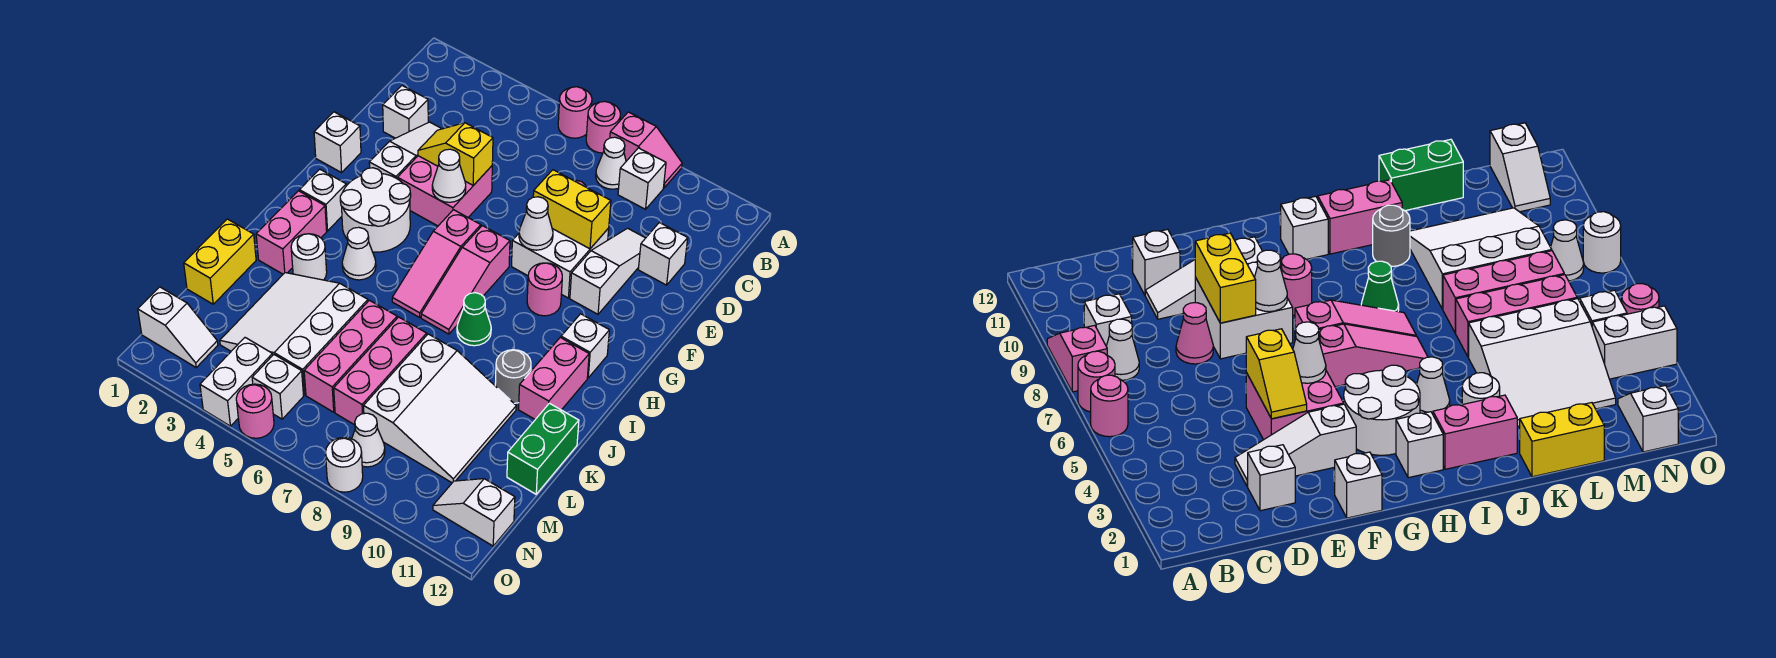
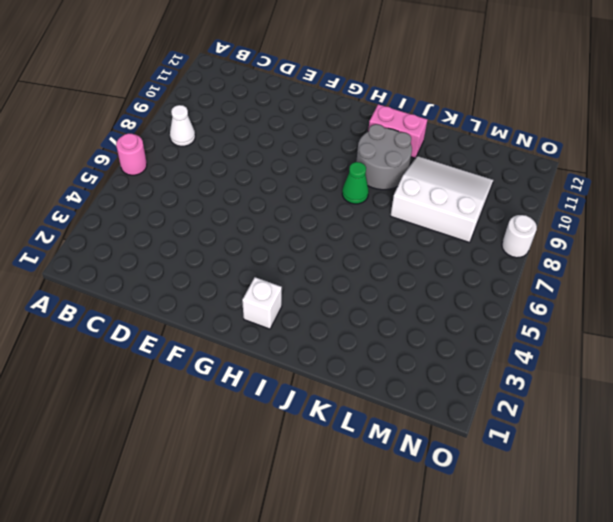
grey 2x2 round brick [356,124,412,190] -> grey 1x1 round brick [495,350,531,403]
none -> pink 1x1 round brick [586,102,620,153]
none -> pink 1x2 slope [610,112,682,188]
none -> white 1x1 brick [618,148,666,209]
none -> white 1x1 brick [383,86,428,138]

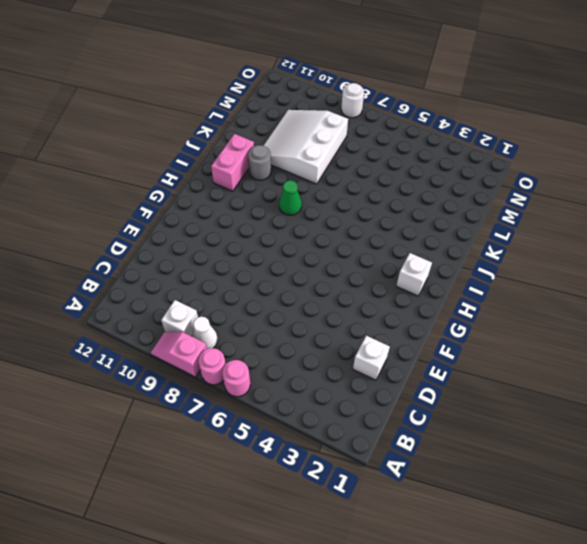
none -> white 1x3 slope [369,122,442,178]
none -> pink 1x1 cone [1176,303,1213,364]
none -> white 1x3 slope [570,228,645,314]
none -> white 1x1 brick [638,222,688,285]

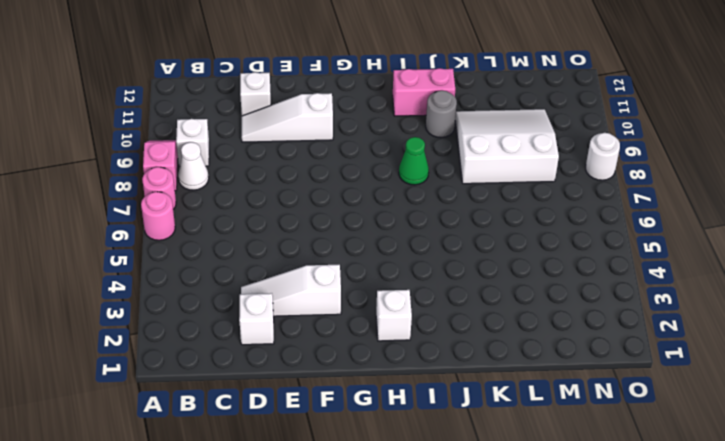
none -> pink 1x1 cone [1176,303,1213,364]
none -> pink 2x2 brick [397,156,492,226]
none -> white 2x2 brick [512,228,609,298]
none -> white 1x1 brick [314,112,361,173]

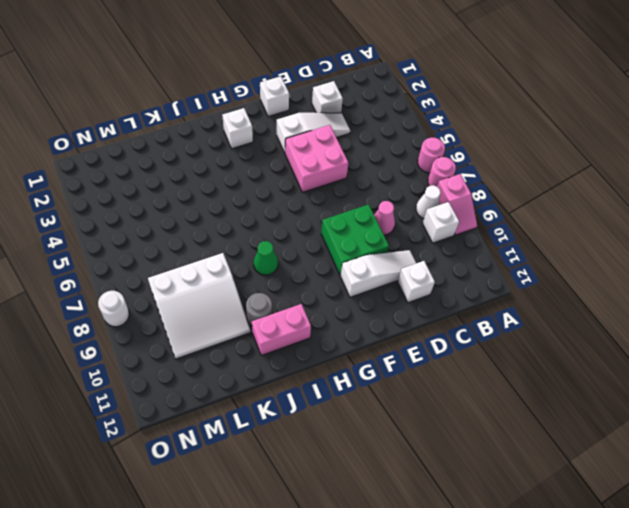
green 2x2 brick [321,204,389,275] -> white 2x2 brick [512,228,609,298]
none -> white 2x2 round brick [340,168,411,252]
none -> pink 1x3 slope [392,210,481,318]
none -> pink 1x3 slope [421,226,510,334]
none -> pink 1x1 round brick [527,263,562,316]

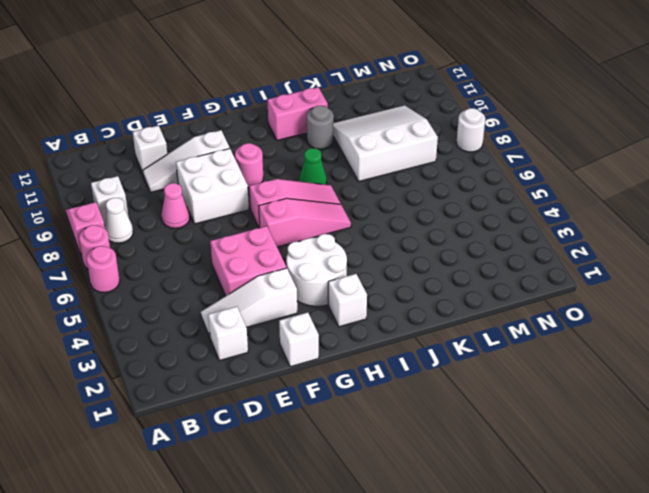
none -> white 1x1 brick [561,314,609,378]
none -> pink 1x2 brick [256,191,327,274]
none -> white 1x1 cone [342,227,376,280]
none -> white 1x1 round brick [291,234,327,280]

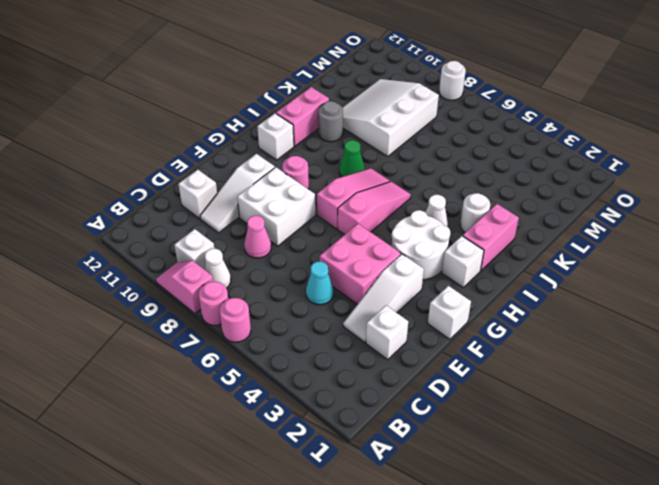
cyan 1x1 cone [306,262,334,305] -> none
none -> yellow 1x2 brick [184,219,256,304]
none -> white 3x3 slope [220,273,368,395]
none -> pink 1x3 brick [304,300,397,412]
none -> pink 1x3 brick [334,317,427,425]

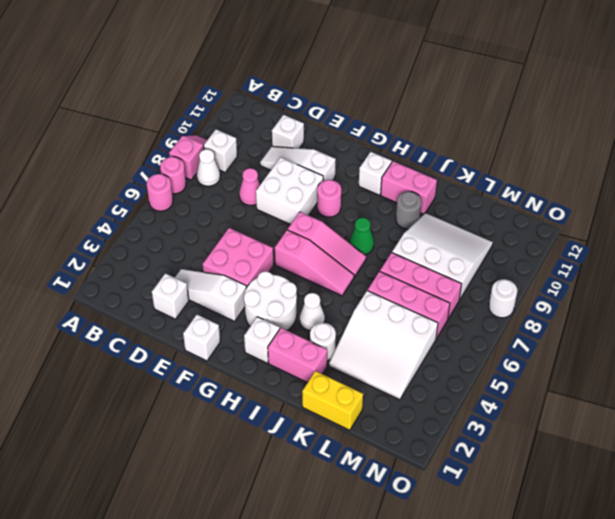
none -> green 1x2 brick [507,403,579,494]
none -> white 1x2 slope [138,287,218,367]
none -> white 1x2 brick [200,338,273,426]
none -> white 1x1 brick [252,355,304,419]

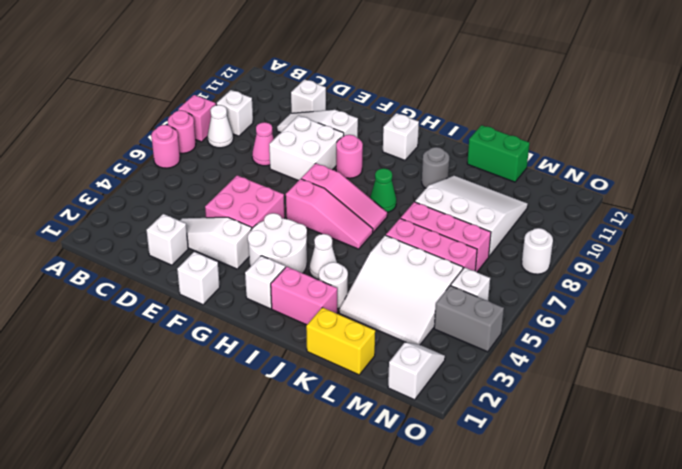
grey 1x2 brick [434,286,504,352] -> white 1x2 brick [200,338,273,426]
none -> pink 1x2 brick [519,338,589,419]
none -> white 1x1 cone [352,413,385,467]
none -> white 1x2 slope [433,479,515,546]
none -> pink 1x1 round brick [236,384,274,438]

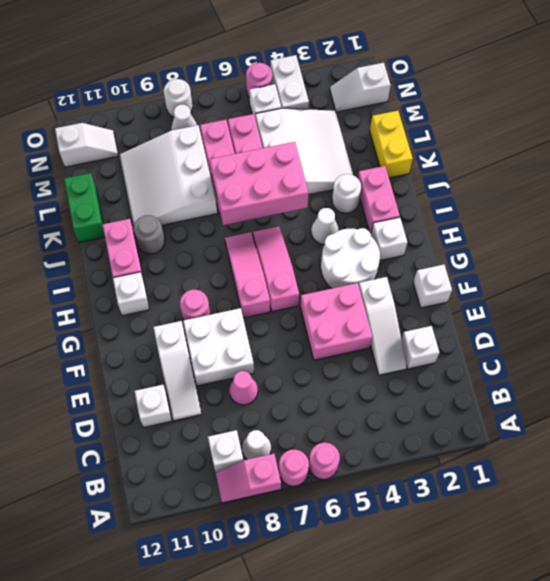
pink 2x3 brick [210,142,309,225] -> none
none -> green 1x1 cone [457,293,491,346]
none -> yellow 1x2 slope [418,123,493,185]
none -> yellow 1x2 brick [533,170,611,249]
none -> white 1x1 cone [432,149,466,202]

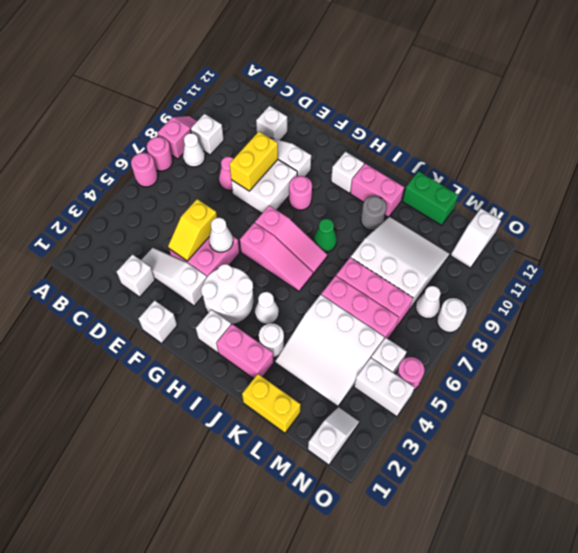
none -> white 1x1 cone [519,197,553,250]

